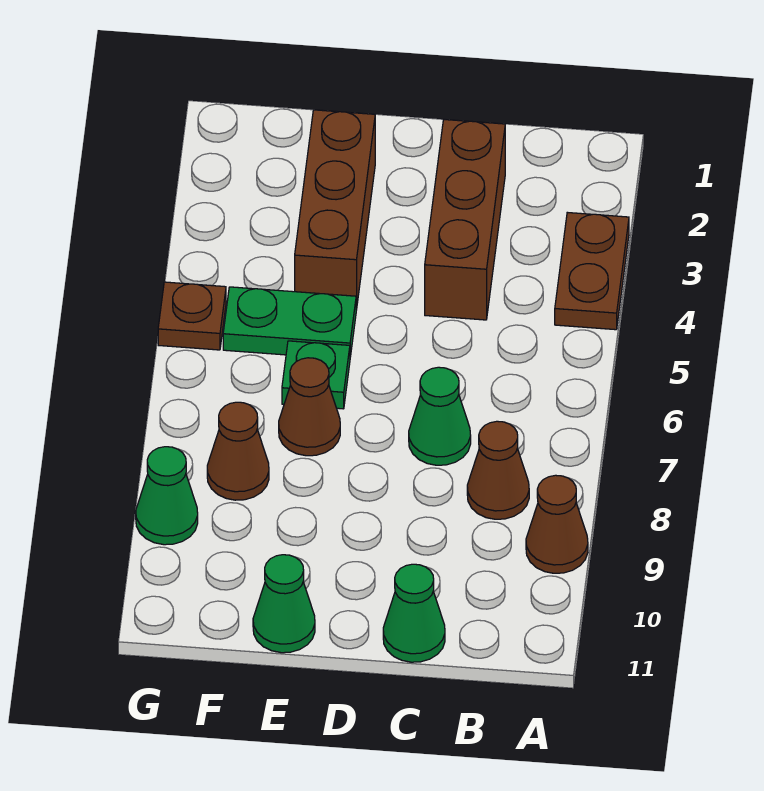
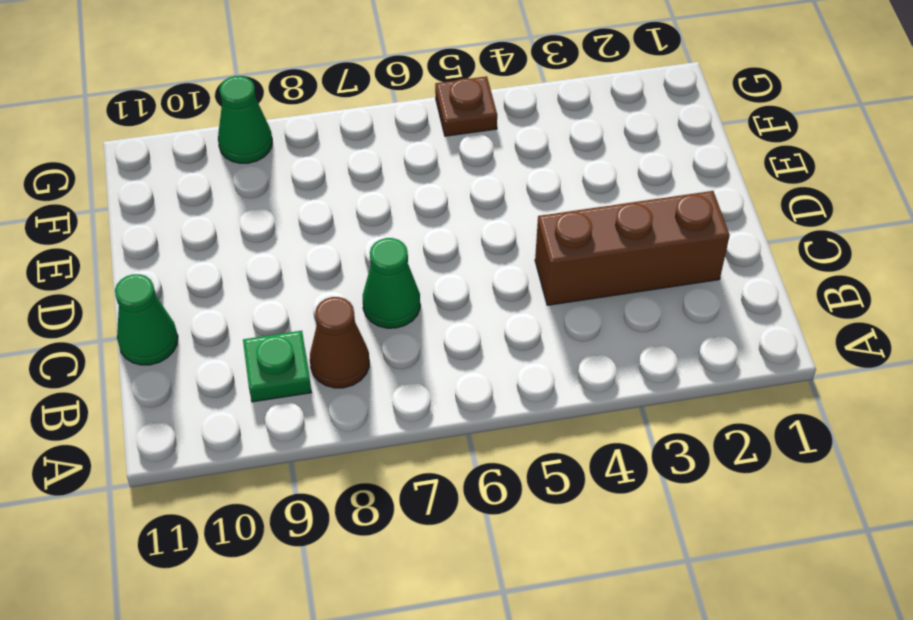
green 1x1 plate [243,331,311,402] -> green 1x1 plate moved to [282,341,350,409]
none -> brown 1x2 plate [555,212,629,330]
none -> brown 1x1 cone [526,475,588,573]
none -> brown 1x3 brick [295,110,375,310]

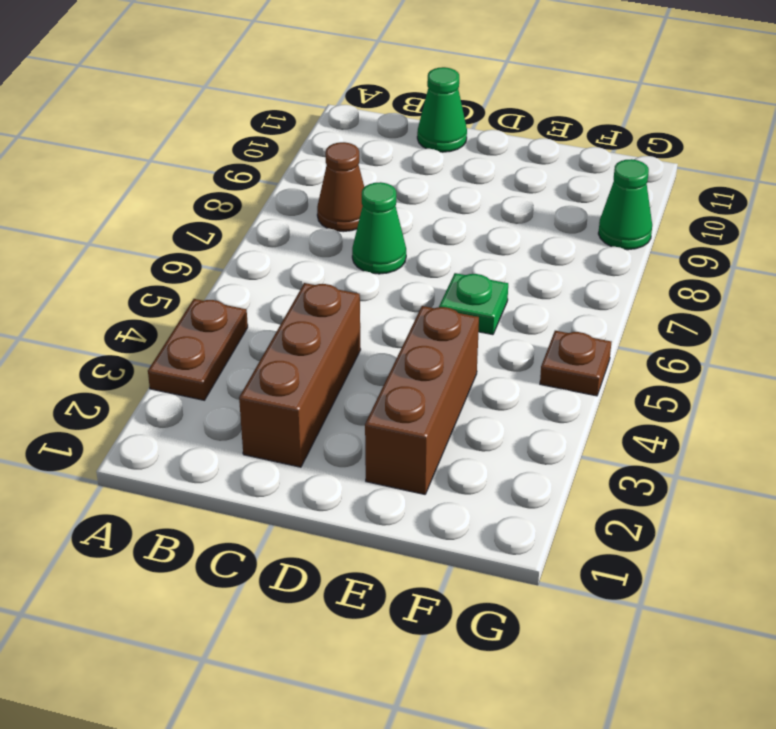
none -> brown 1x1 cone [526,475,588,573]
none -> green 1x2 plate [223,287,356,357]
none -> brown 1x1 cone [279,358,340,456]

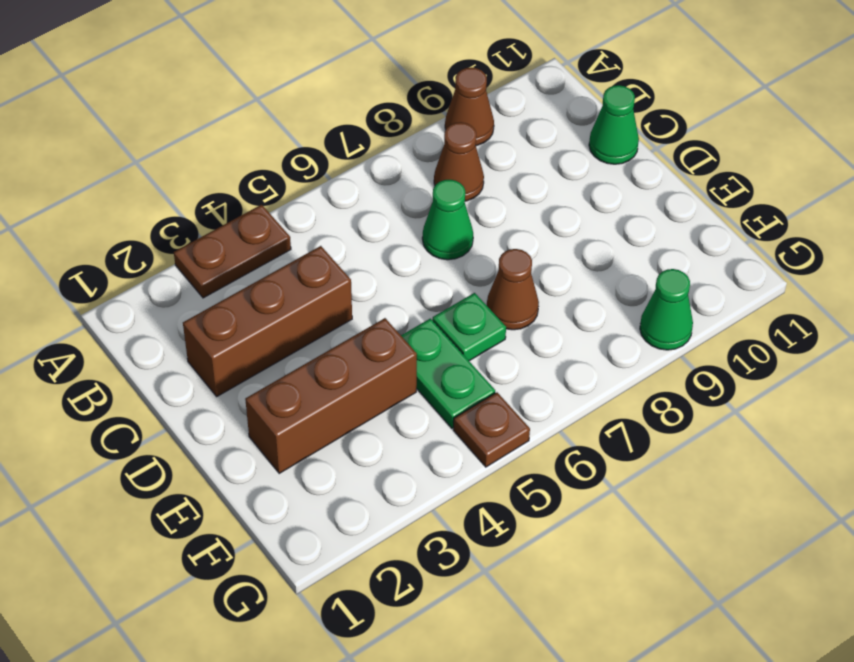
none -> green 1x1 cone [253,555,315,653]
none -> brown 1x1 cone [207,402,269,500]

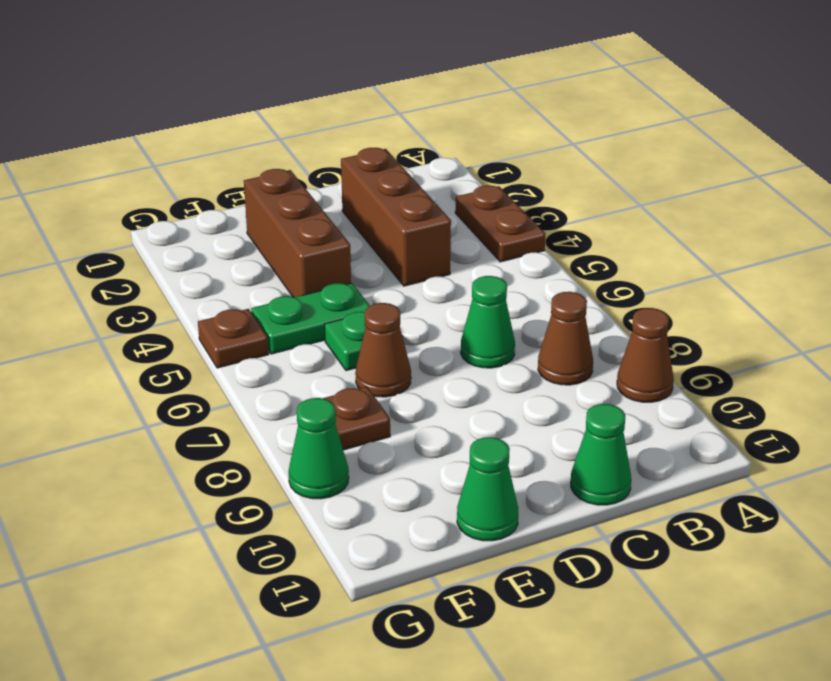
brown 1x1 plate [323,387,390,450] -> brown 1x1 cone [207,402,269,500]

